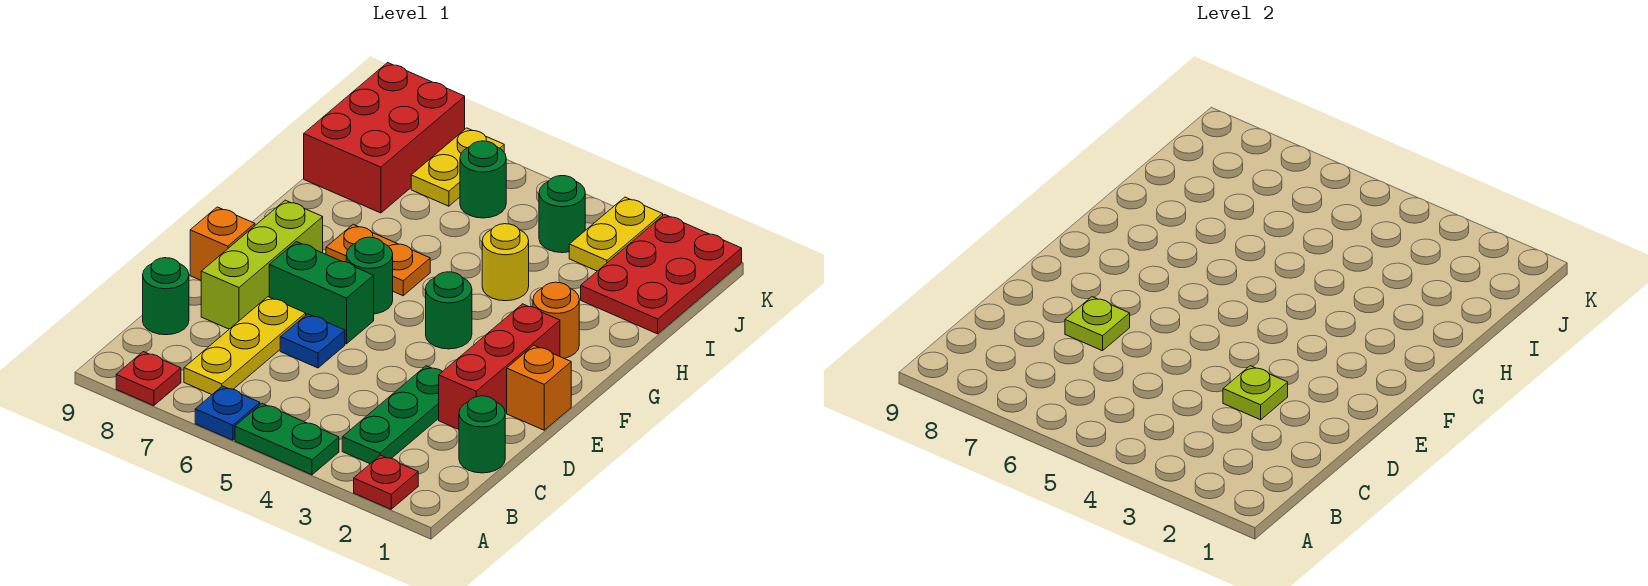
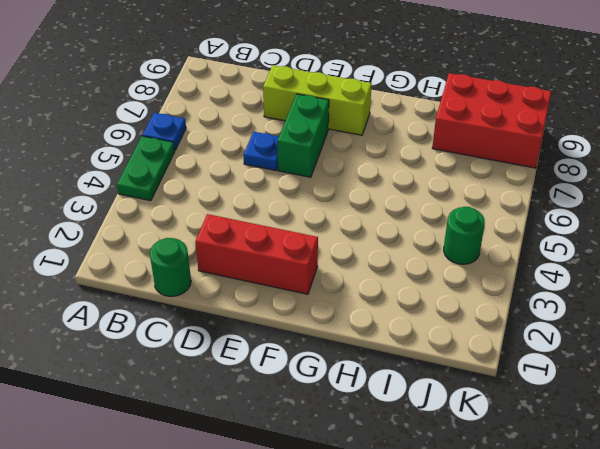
none -> red 1x1 plate [354,455,418,509]
none -> red 1x1 plate [116,352,181,406]
none -> green 1x3 plate [342,366,443,464]

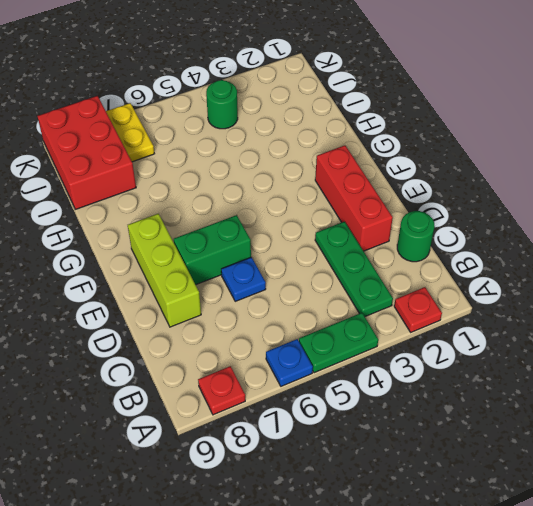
none -> yellow 1x3 plate [184,297,306,395]
none -> green 1x1 round brick [143,258,189,335]
none -> orange 1x1 brick [507,345,571,430]

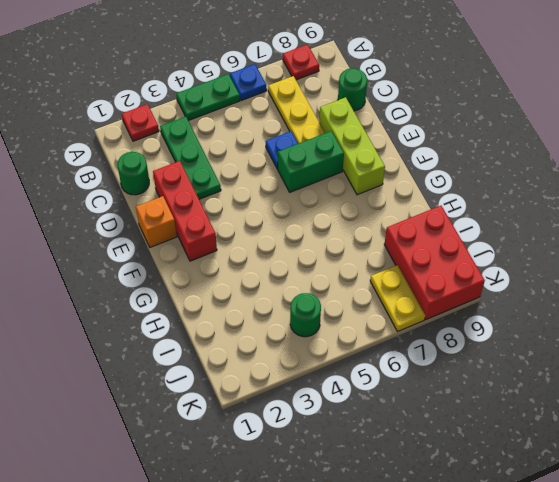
none -> orange 1x1 brick [190,207,255,280]
none -> green 1x1 round brick [426,272,472,349]
none -> green 1x1 round brick [346,237,393,314]

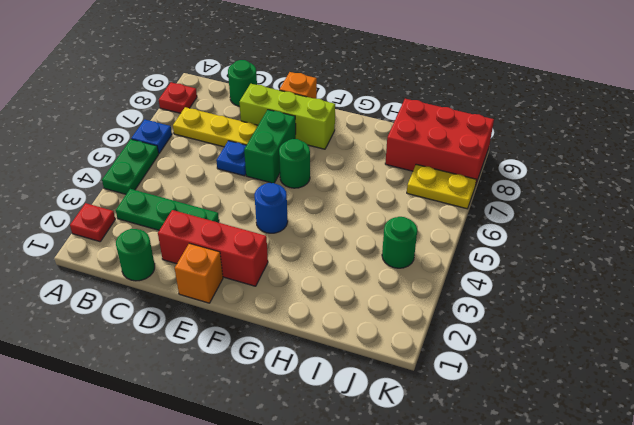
blue 1x1 round brick [254,183,288,233] -> green 1x1 round brick [426,272,472,349]
none -> orange 1x1 round brick [533,282,579,358]
none -> orange 1x2 plate [326,224,430,296]
none -> yellow 1x1 round brick [482,224,529,301]

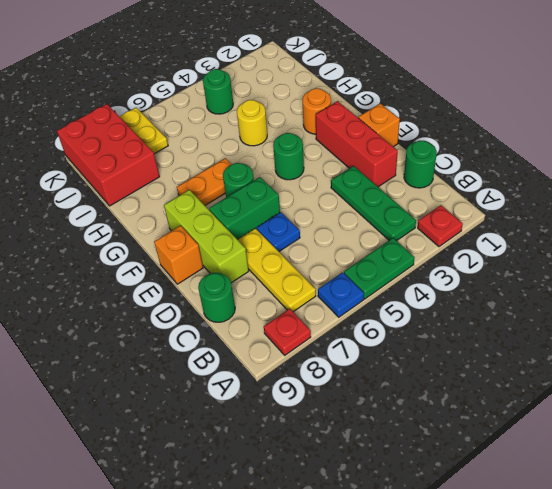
none -> red 2x3 plate [581,215,742,334]
none -> yellow 1x2 plate [569,197,663,271]
none -> green 1x1 round brick [460,141,506,218]

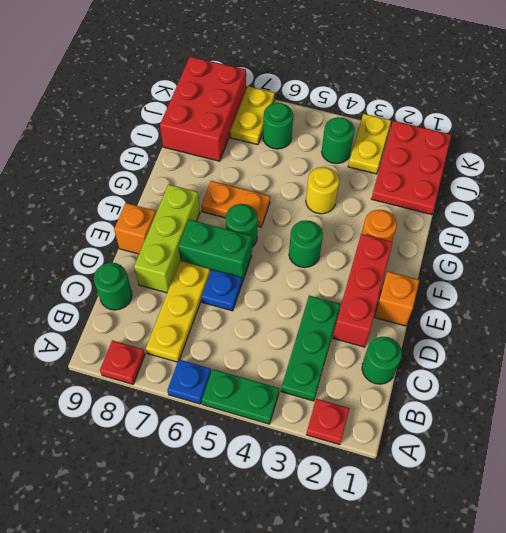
none -> lime 1x1 plate [1223,366,1288,420]
none -> lime 1x1 plate [1065,297,1130,351]

